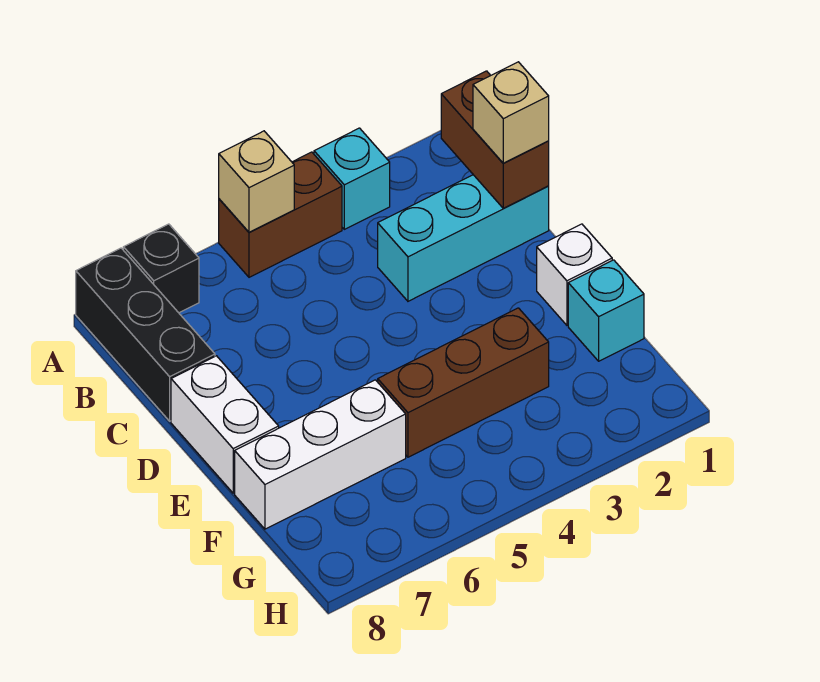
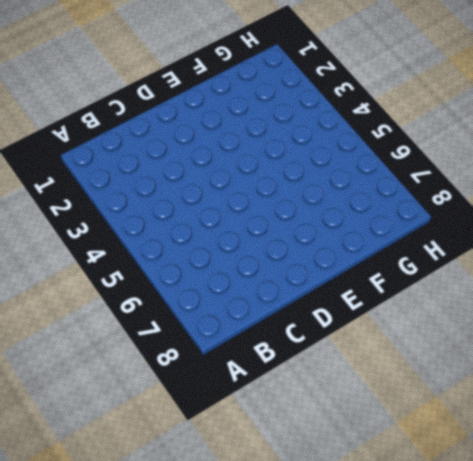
none -> cyan 1x1 brick [314,128,390,229]
none -> brown 1x2 brick [219,152,342,277]
none -> black 1x1 brick [123,224,199,313]

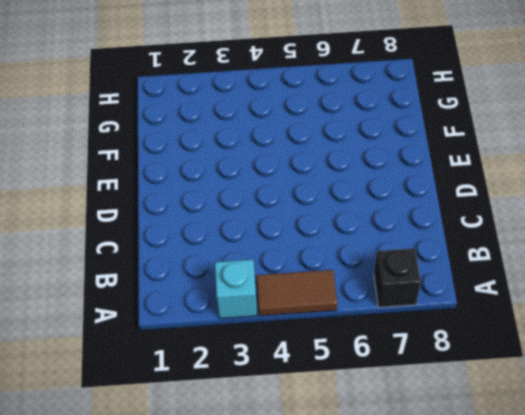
brown 1x2 tile [256,270,337,316] -> brown 1x2 brick [219,152,342,277]
none -> black 1x3 brick [76,248,215,421]
none -> cyan 1x3 brick [378,175,549,301]
none -> white 1x2 brick [171,356,279,493]

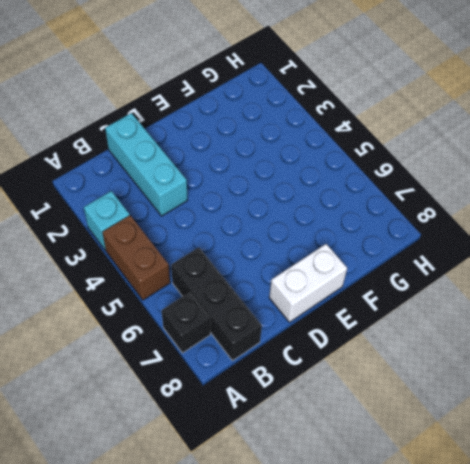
black 1x3 brick [171,247,262,361] -> black 1x3 brick turned to [76,248,215,421]
none -> white 1x1 brick [537,224,612,325]
none -> cyan 1x1 brick [568,260,644,361]
none -> brown 1x3 brick [378,308,549,457]

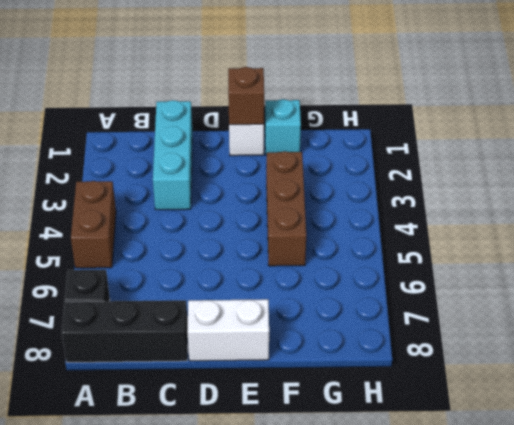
brown 1x1 brick [228,67,264,125] -> none
none -> cyan 1x1 brick [314,128,390,229]
none -> white 1x3 brick [235,380,406,529]
none -> tan 1x1 brick [219,131,294,232]

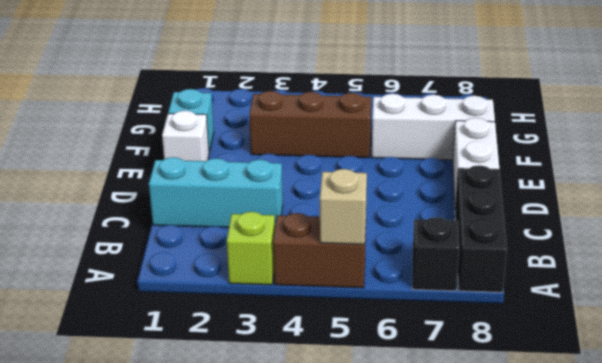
lime 1x1 brick [227,212,275,285] -> cyan 1x1 brick [314,128,390,229]
none -> brown 1x2 brick [441,71,549,208]
none -> tan 1x1 brick [473,62,549,163]

